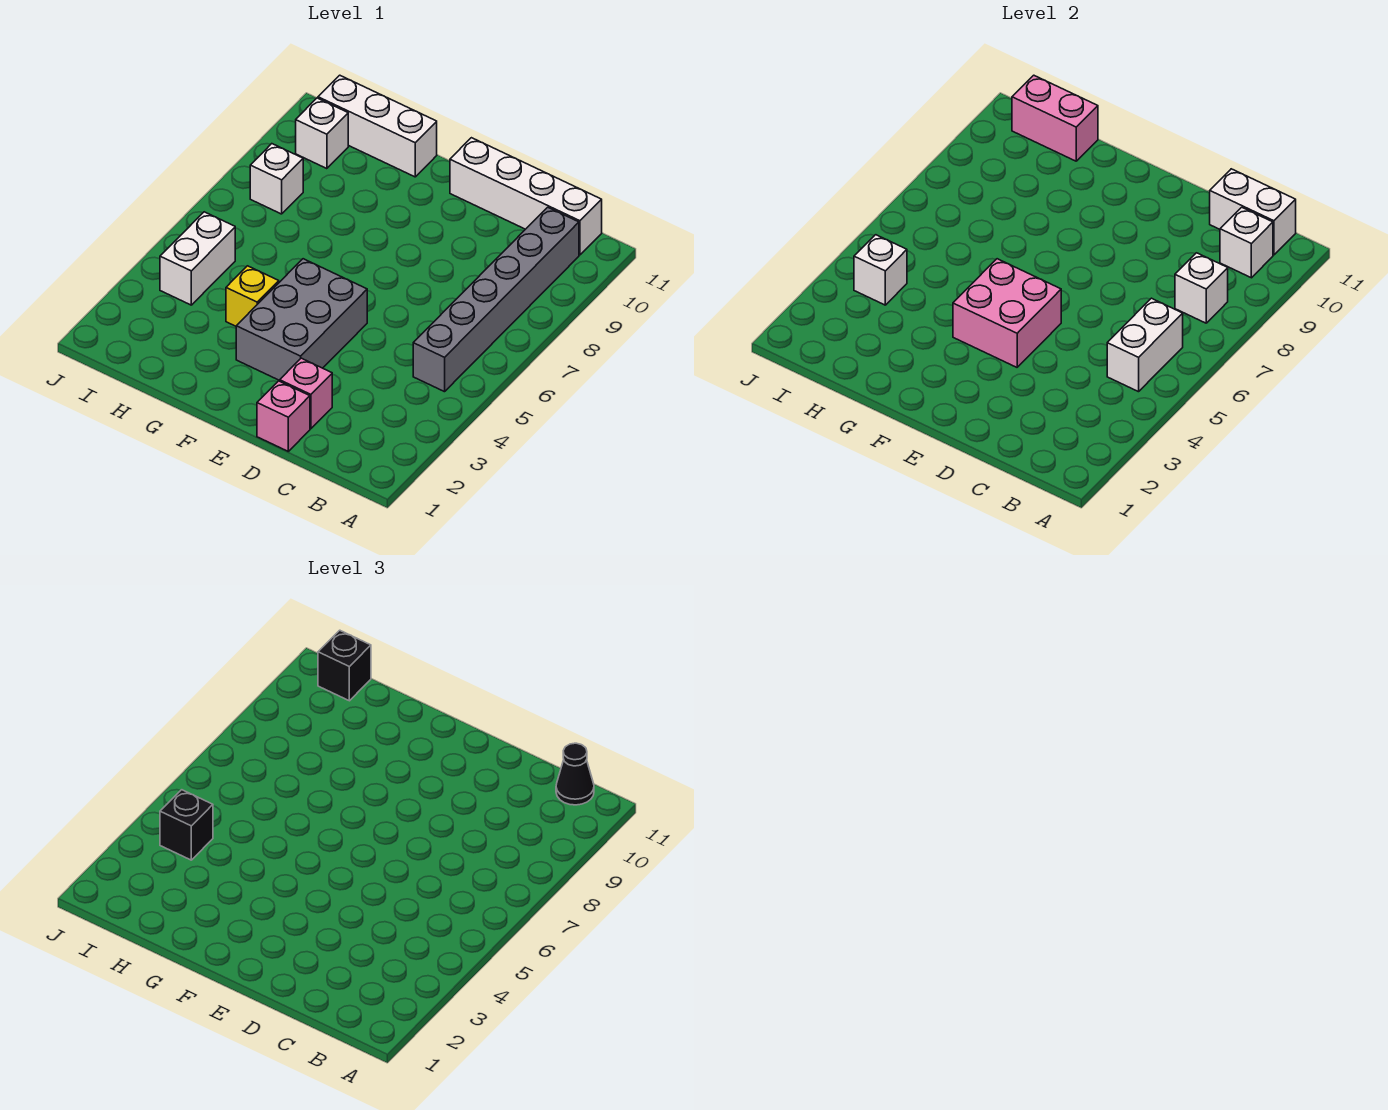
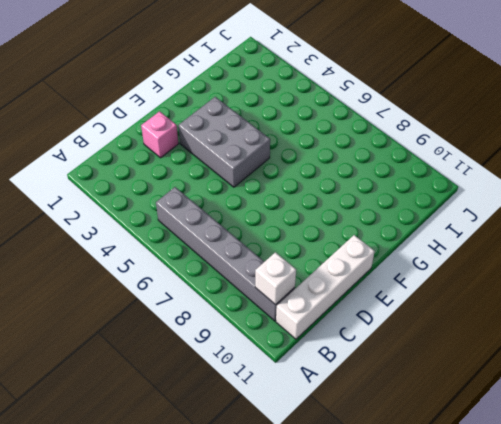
none -> pink 1x1 brick [257,381,310,451]
none -> yellow 1x1 brick [226,266,279,326]
none -> white 1x3 brick [318,75,437,177]

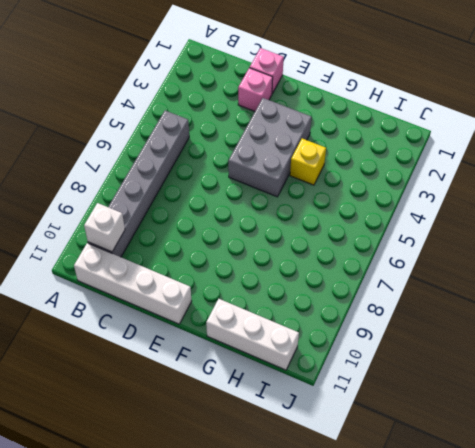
none -> white 1x2 brick [160,212,235,305]
none -> white 1x1 brick [250,144,303,214]
none -> white 1x1 brick [296,98,348,169]

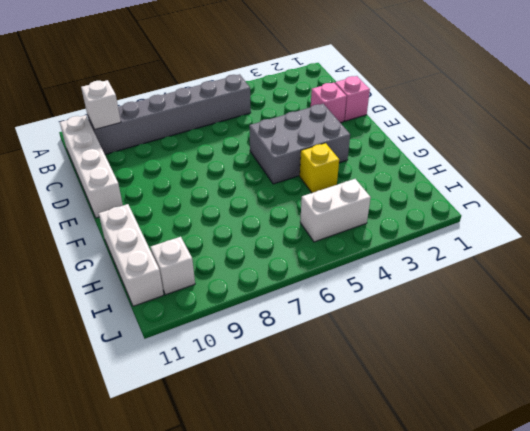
none -> white 1x1 brick [250,144,303,214]
none -> white 1x2 brick [1107,298,1183,392]
none -> white 1x1 brick [1175,253,1228,323]

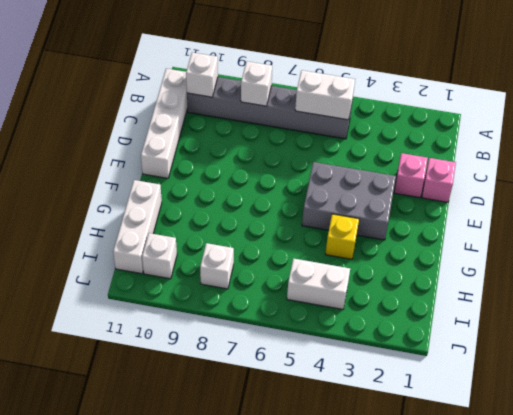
none -> white 1x2 brick [1210,169,1296,255]
none -> pink 2x2 brick [953,259,1061,367]
none -> pink 1x2 brick [1012,75,1098,161]

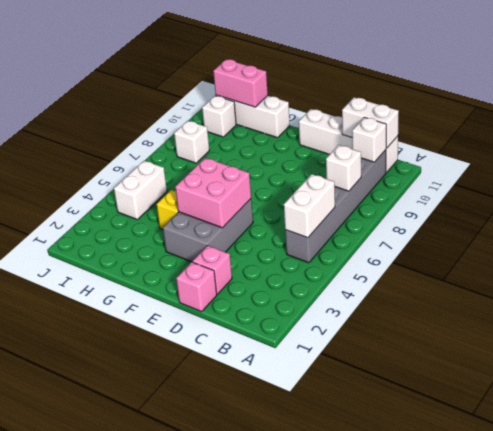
none -> white 1x1 brick [854,235,907,305]
none -> black 1x1 cone [556,743,594,805]
none -> black 1x1 brick [160,790,213,860]

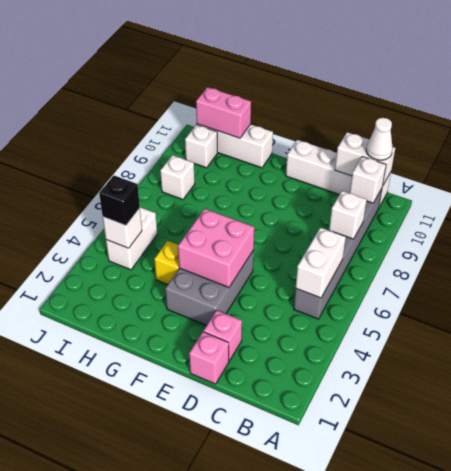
white 1x1 cone [366,118,393,160] -> black 1x1 cone [556,743,594,805]
none -> black 1x1 brick [318,630,371,701]

